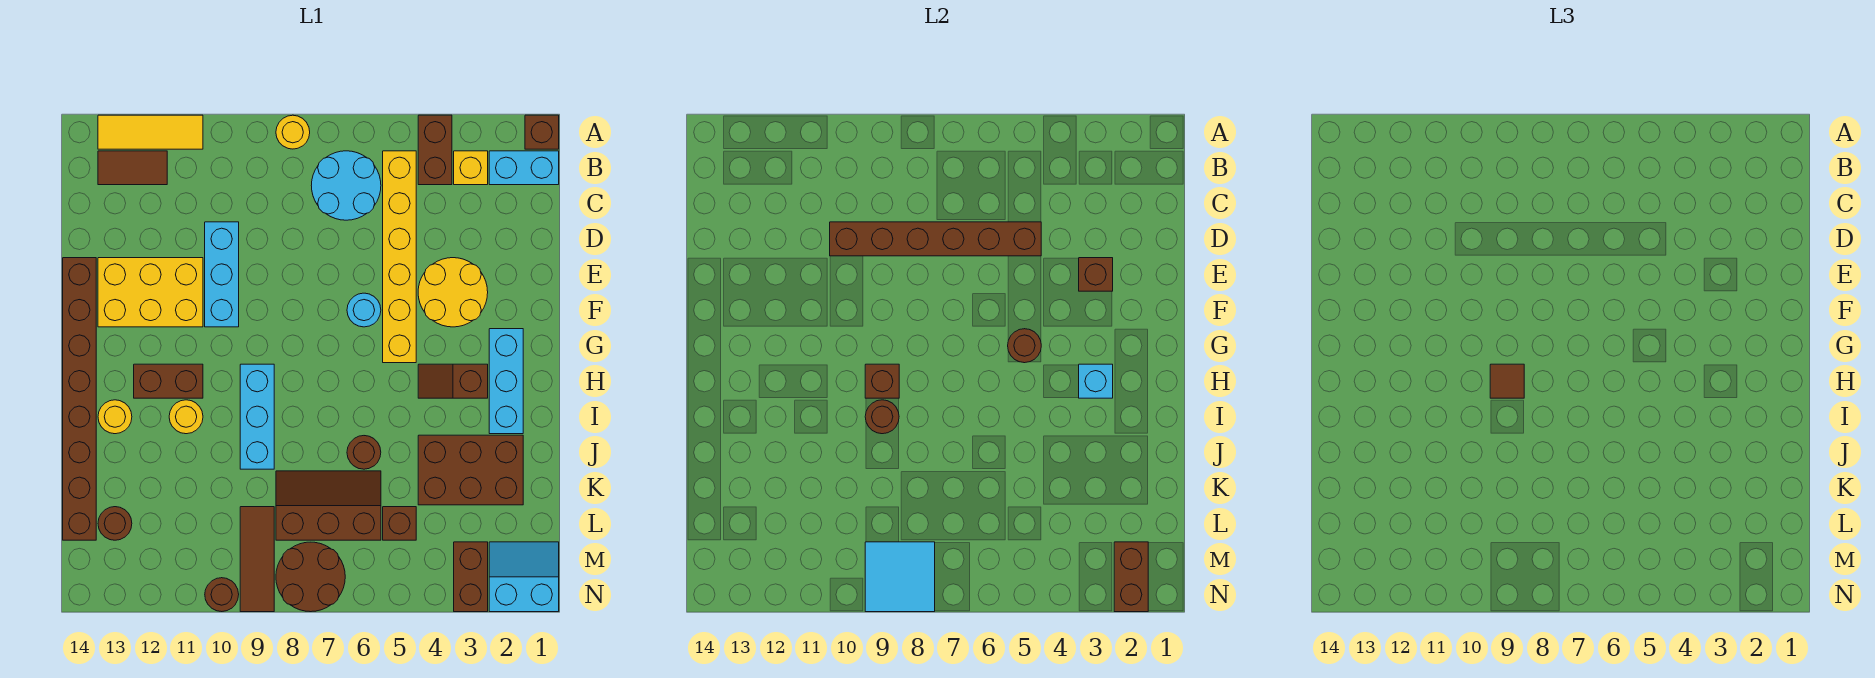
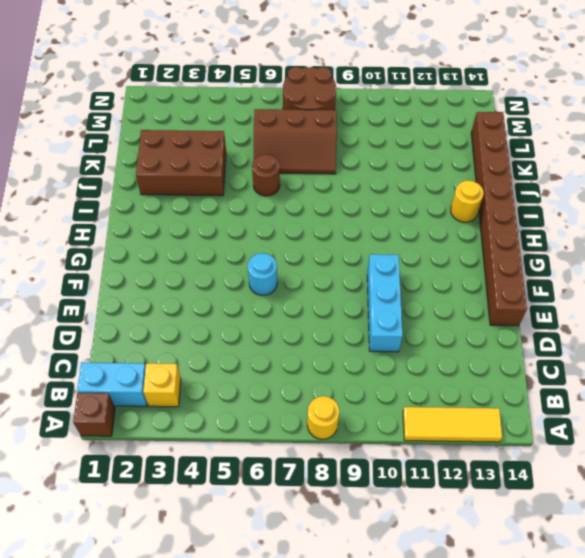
none -> brown 1x2 brick [418,115,452,185]
none -> yellow 1x6 brick [383,151,416,363]
none -> cyan 2x2 round brick [311,151,381,220]
none -> brown 1x2 tile [98,151,167,185]

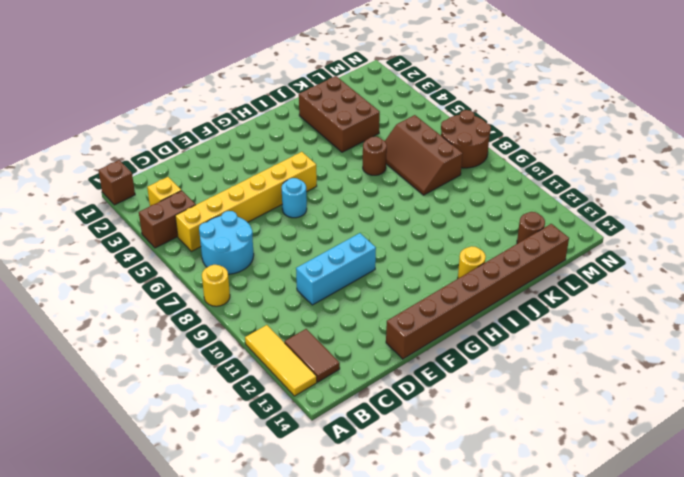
none -> cyan 1x2 brick [489,151,559,185]
none -> yellow 2x2 round brick [418,258,488,327]
none -> yellow 2x3 brick [98,258,203,327]
none -> cyan 1x3 brick [489,329,523,434]

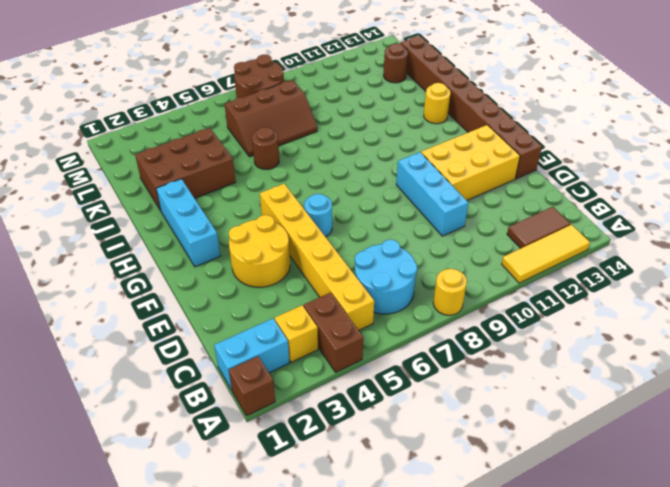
none -> brown 1x2 slope [418,364,488,398]
none -> cyan 1x3 brick [240,364,274,469]
none -> brown 1x2 brick [134,364,203,398]
none -> yellow 1x1 round brick [169,400,203,434]

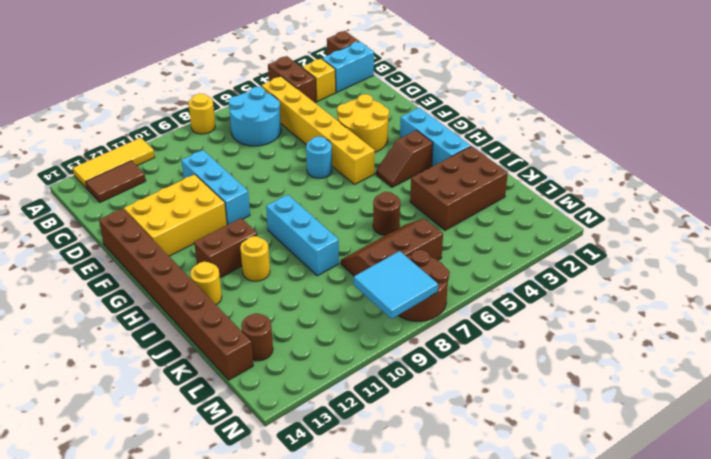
none -> brown 1x1 brick [383,507,416,540]
none -> brown 1x3 tile [240,507,274,612]
none -> cyan 2x2 slope [489,542,559,612]
none -> brown 1x2 brick [454,542,488,612]

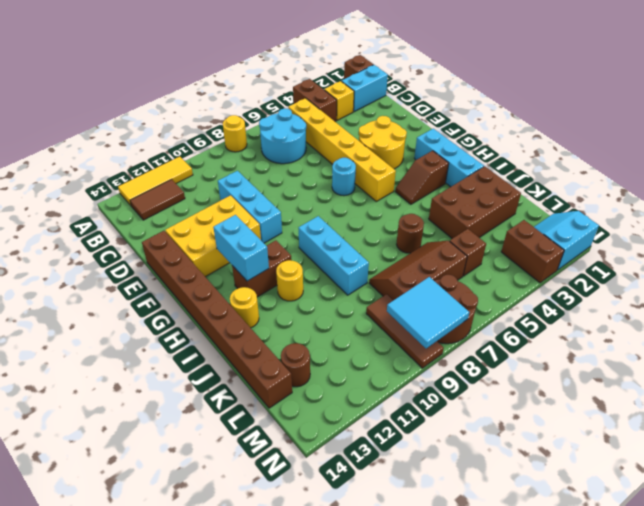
cyan 1x2 brick [213,215,269,281] -> none
none -> brown 1x1 round brick [205,578,239,612]
none -> brown 1x6 brick [830,222,1041,256]
none -> brown 1x1 brick [1079,258,1113,291]
none -> brown 1x1 round brick [1008,329,1041,363]

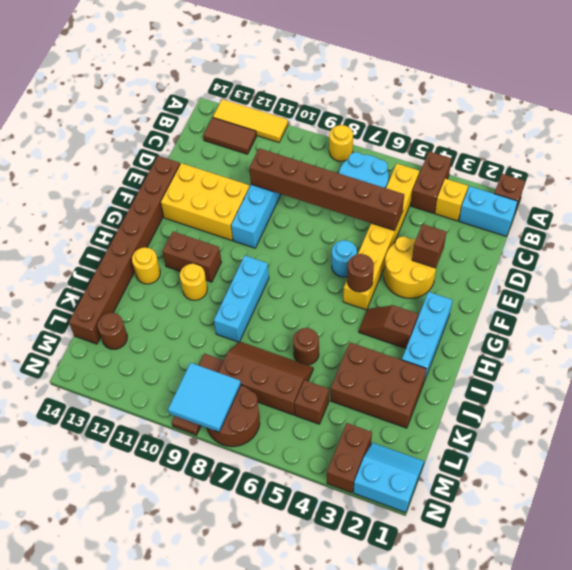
none -> brown 1x1 round brick [205,578,239,612]
none -> cyan 1x1 brick [1079,364,1113,398]
none -> brown 1x1 brick [865,364,899,398]
none -> brown 1x1 round brick [865,400,899,434]

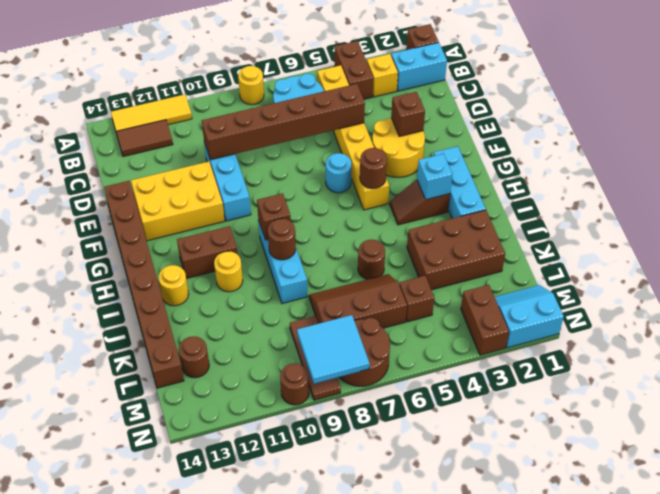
none -> brown 1x2 brick [1114,542,1148,612]
none -> brown 1x1 tile [1490,364,1524,398]

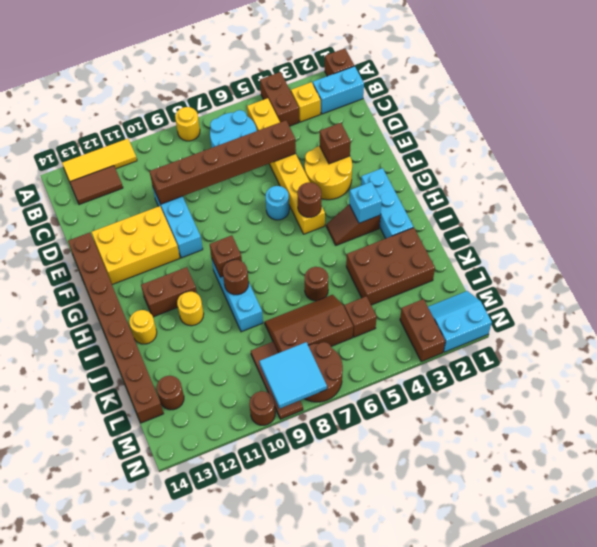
none -> brown 1x2 brick [1114,542,1148,612]
none -> brown 1x1 tile [1490,364,1524,398]

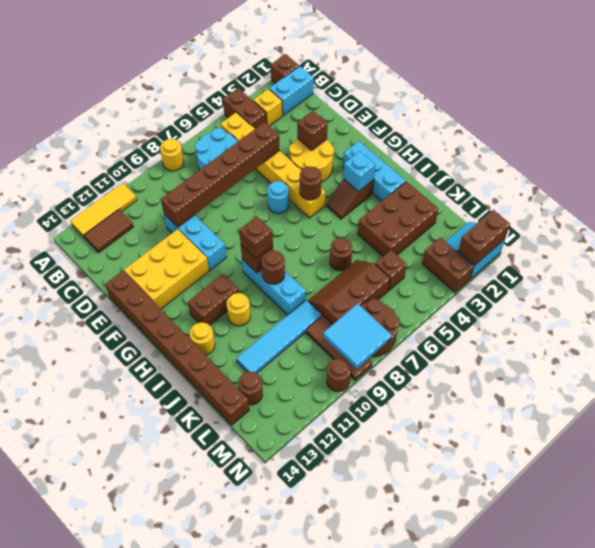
brown 1x1 brick [239,216,273,259] -> brown 1x1 tile [1490,364,1524,398]
cyan 1x4 tile [237,300,322,373] -> none
brown 1x2 brick [458,210,510,265] -> brown 1x2 brick turned to [1114,542,1148,612]

